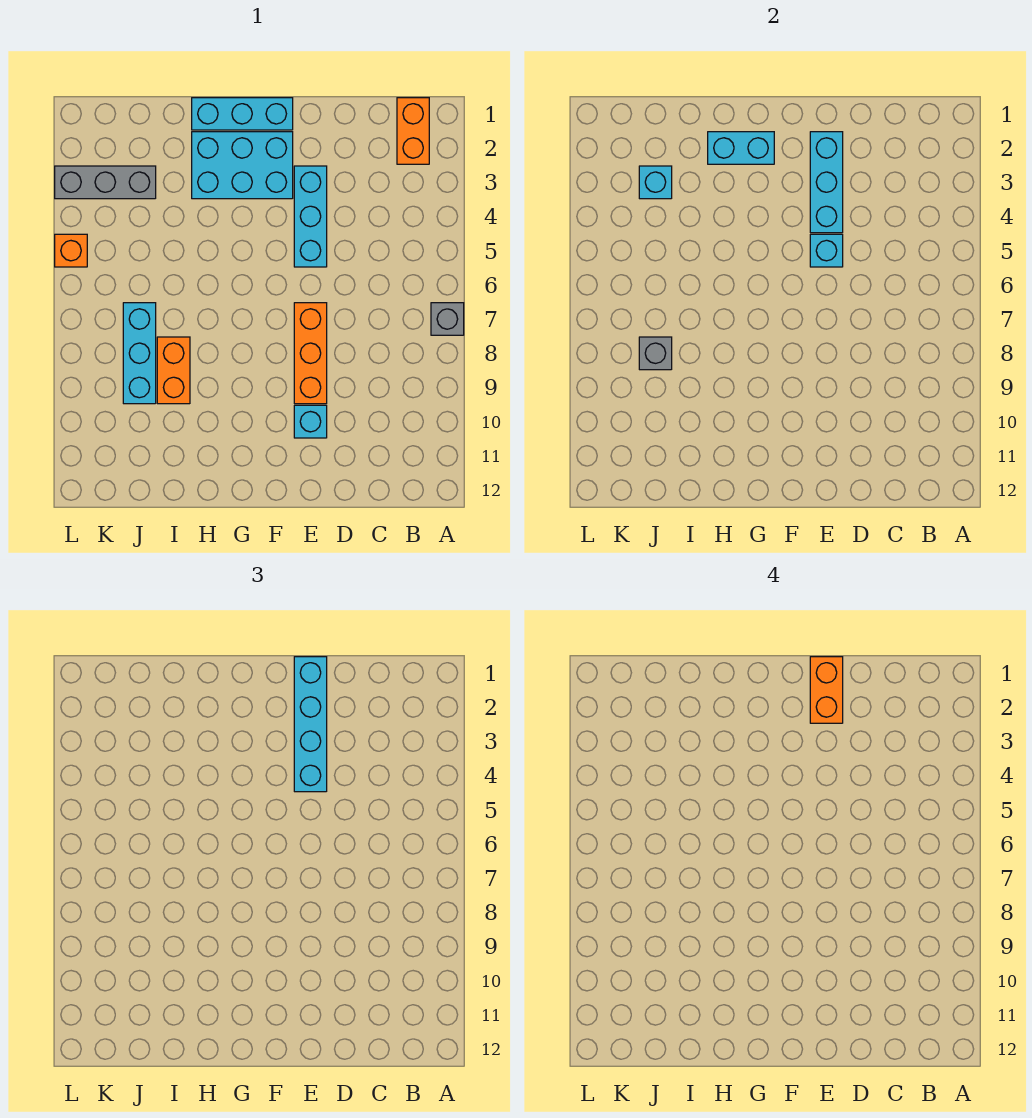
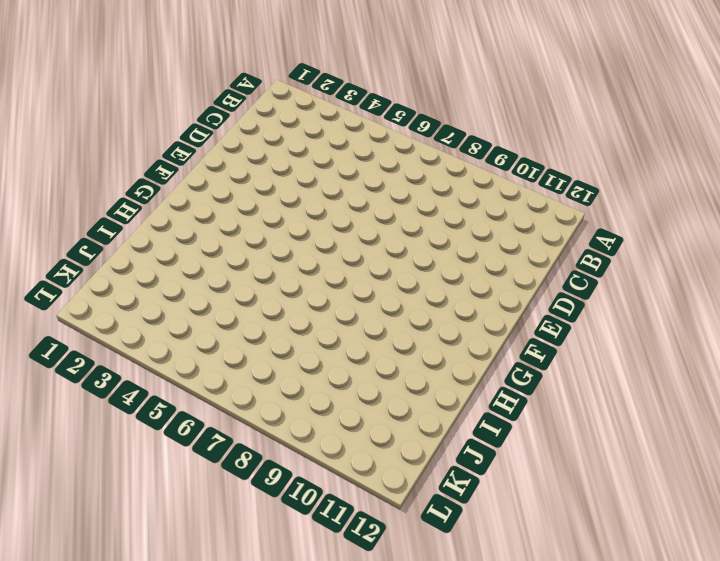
none -> grey 1x1 brick [431,303,464,335]
none -> orange 1x2 brick [397,98,429,164]
none -> cyan 1x3 brick [294,166,327,267]

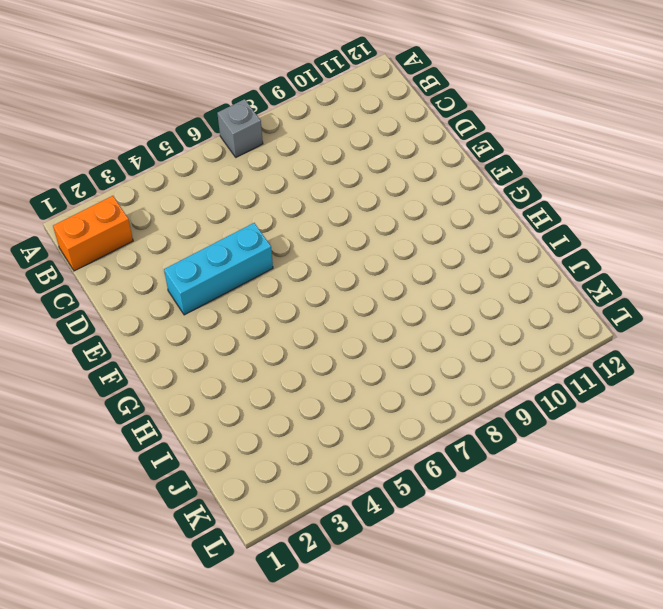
none -> orange 1x3 brick [294,303,327,404]
none -> cyan 1x1 brick [294,405,327,438]
none -> cyan 1x3 brick [192,98,293,130]

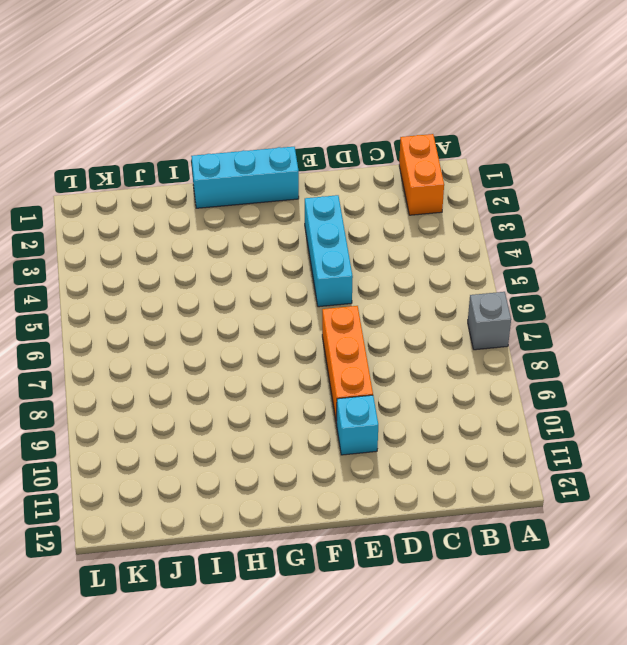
none -> cyan 2x3 brick [192,132,293,199]
none -> orange 1x2 brick [157,337,190,404]
none -> grey 1x3 brick [55,166,156,199]

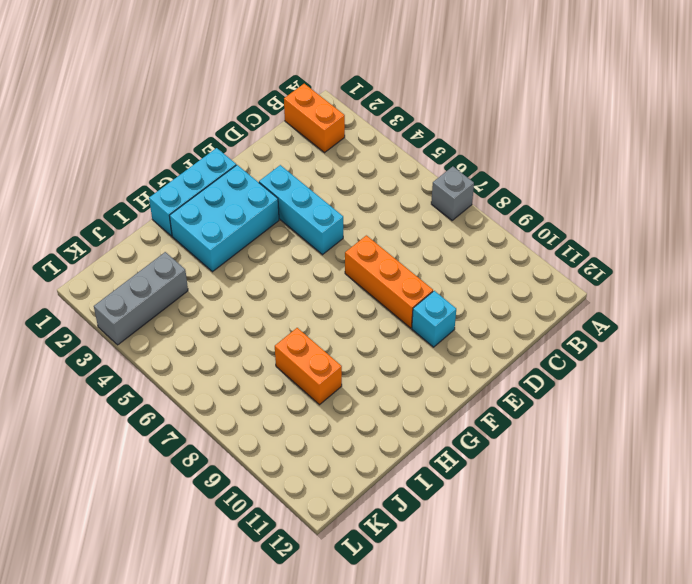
none -> cyan 1x3 brick [123,303,156,404]
none -> orange 1x1 brick [55,234,87,267]
none -> cyan 1x3 brick [810,132,843,233]

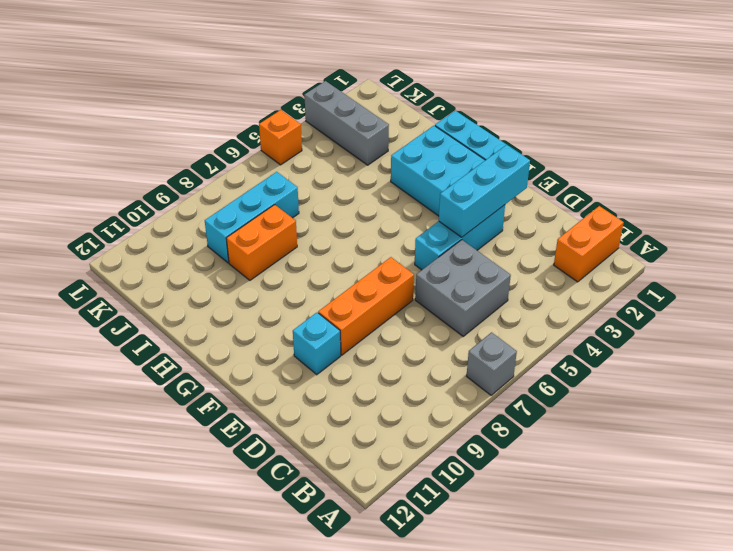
grey 2x2 brick [415,240,511,336] -> none
none -> cyan 1x1 brick [810,234,843,267]
none -> cyan 1x2 brick [708,132,774,164]
none -> cyan 1x1 brick [639,166,672,199]

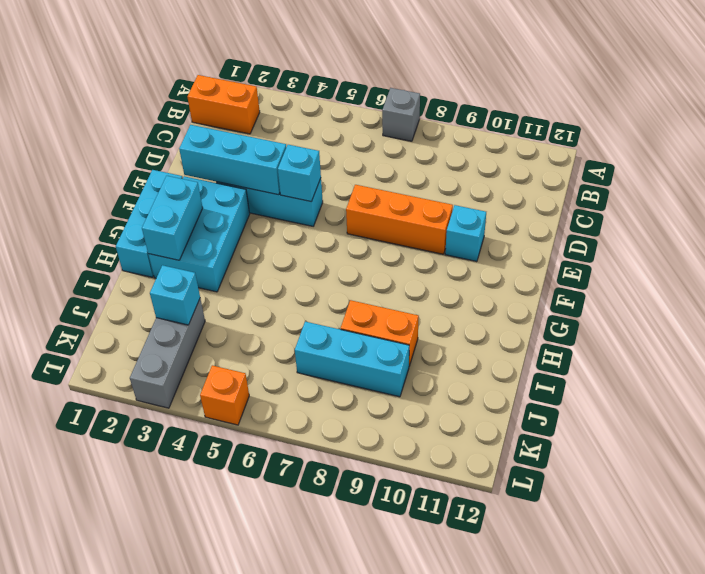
none -> grey 1x1 brick [639,337,672,370]
none -> cyan 1x4 brick [294,657,327,792]
none -> orange 1x2 brick [810,657,843,723]

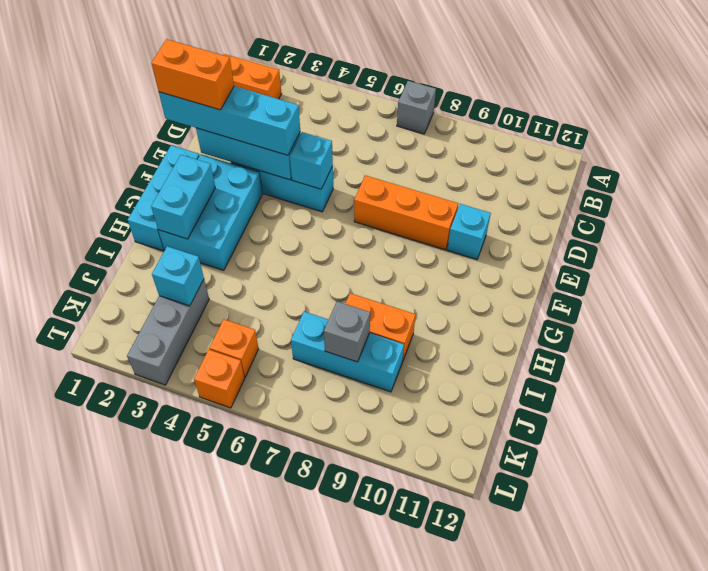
orange 1x1 brick [209,319,259,377] -> none

